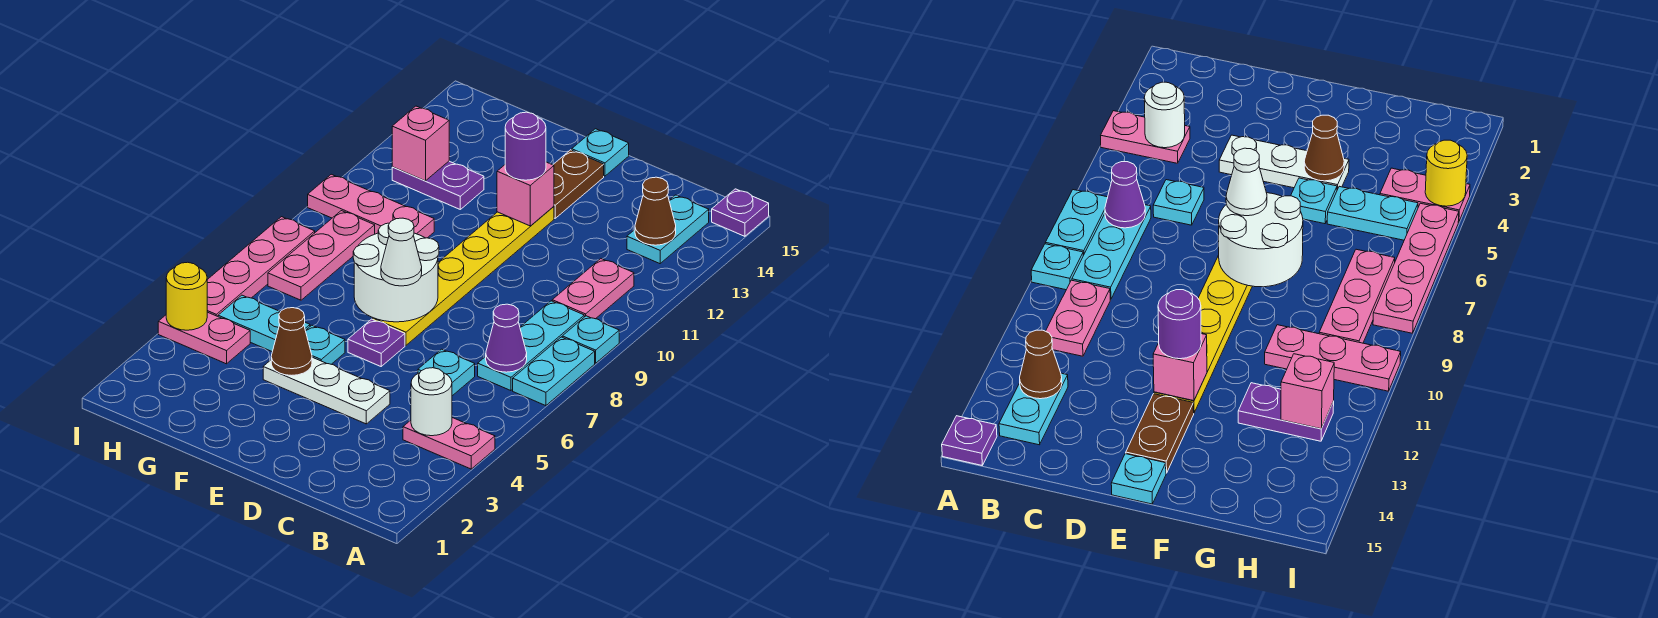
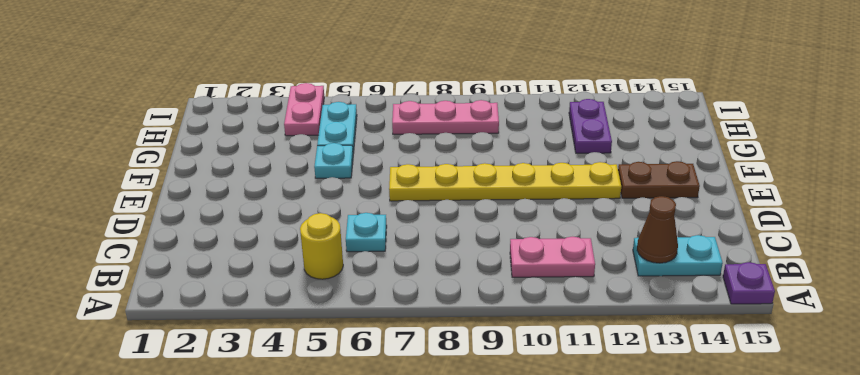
yellow 1x1 round brick [300,213,343,279] -> yellow 1x1 round brick moved to [166,262,207,330]
none -> pink 1x2 plate [403,418,495,469]
none -> cyan 1x2 plate [513,337,595,406]
none -> cyan 1x1 plate [562,316,619,363]
none -> cyan 1x3 plate [478,301,584,391]

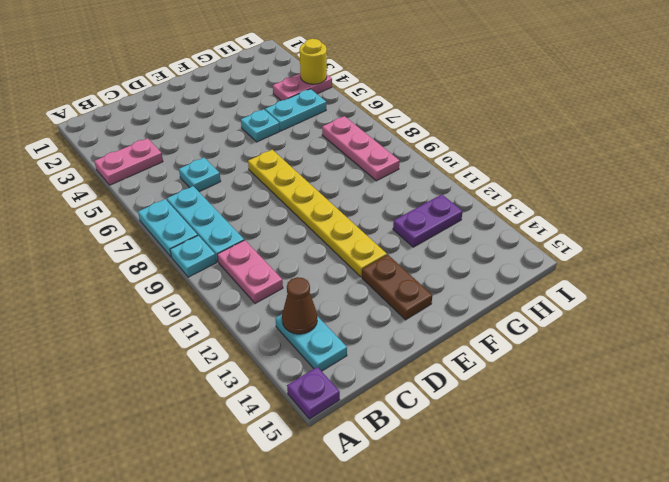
none -> white 1x3 plate [263,357,390,424]
none -> purple 1x1 plate [348,319,405,366]
none -> cyan 1x1 plate [572,129,629,176]
none -> pink 1x3 plate [308,174,434,238]

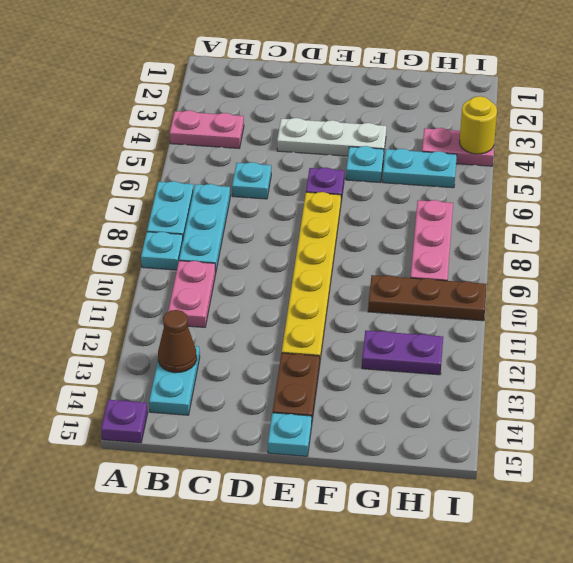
brown 1x3 plate [368,275,487,321] -> pink 1x3 plate [308,174,434,238]
none -> pink 1x4 plate [207,217,315,316]
none -> white 1x1 round brick [411,368,452,436]
none -> purple 1x1 cone [486,304,527,372]
none -> white 2x2 round brick [353,223,439,322]

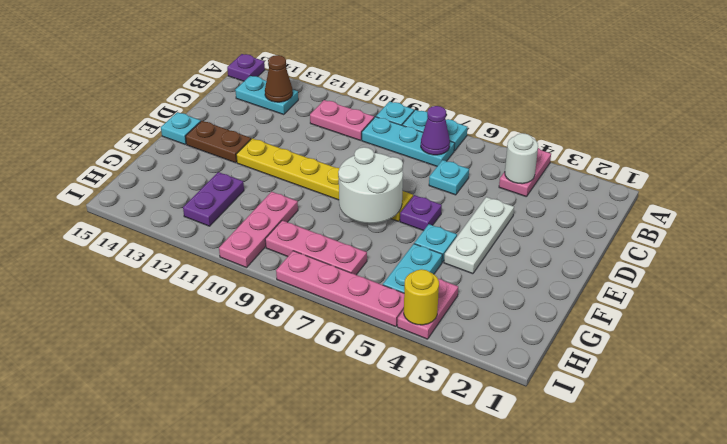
none -> pink 1x1 brick [497,162,554,226]
none -> brown 1x1 cone [271,308,312,375]
none -> pink 1x1 brick [392,106,449,181]
none -> white 1x1 cone [381,218,422,286]

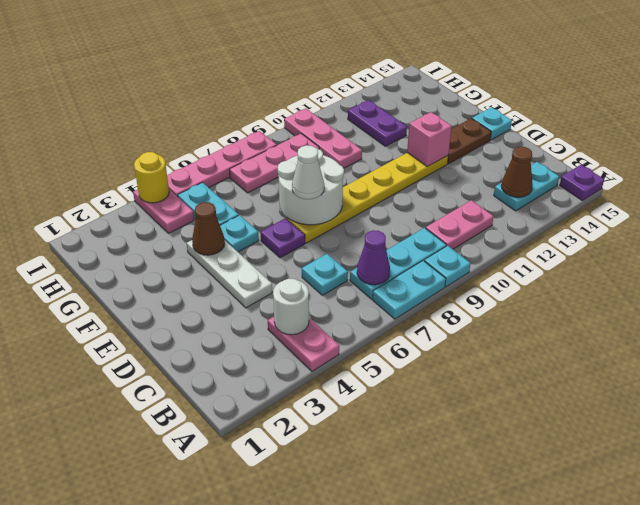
none -> pink 1x1 brick [392,106,449,181]
none -> purple 1x1 round brick [505,112,546,180]

